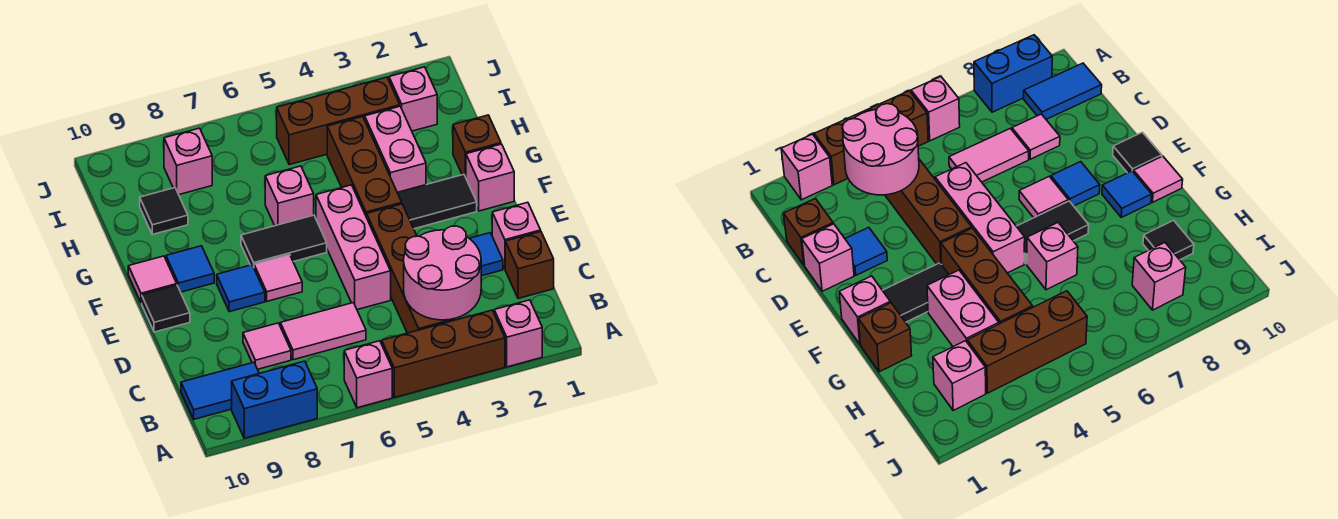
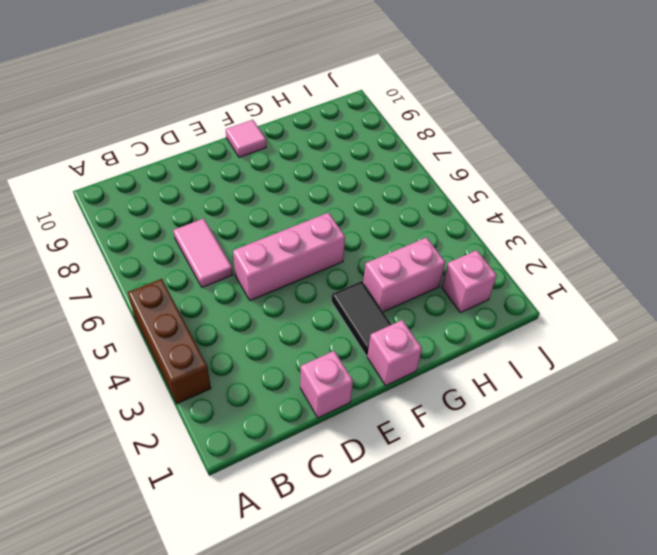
none -> pink 1x1 brick [494,300,542,367]
none -> pink 1x1 brick [344,341,392,408]
none -> blue 1x2 brick [232,361,317,438]

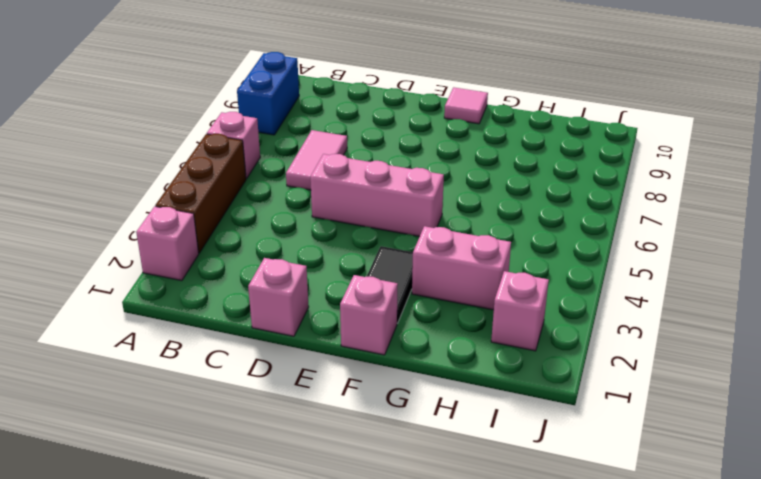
none -> brown 1x4 brick [367,204,454,333]
none -> blue 1x2 tile [181,362,259,419]
none -> brown 1x1 brick [505,232,554,298]

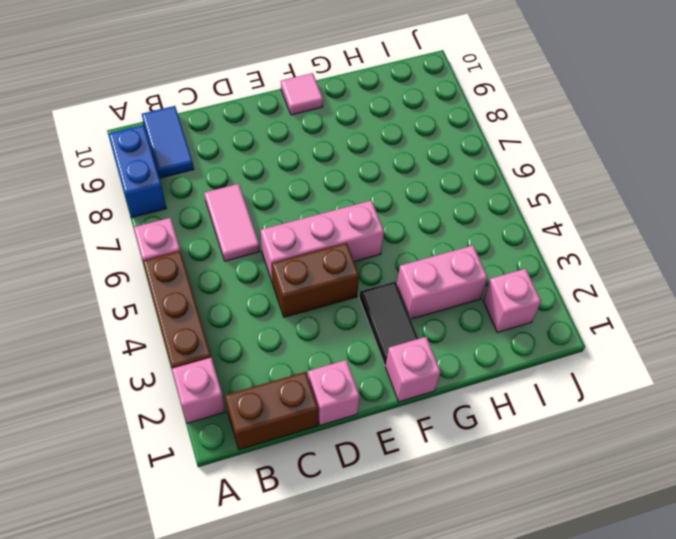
brown 1x2 brick [225,372,318,450] -> brown 1x1 brick [505,232,554,298]
brown 1x2 brick [272,243,359,317] -> brown 1x4 brick [367,204,454,333]
none -> pink 1x1 tile [243,323,291,369]
none -> blue 1x1 tile [469,233,503,276]
none -> pink 1x1 tile [254,255,302,301]

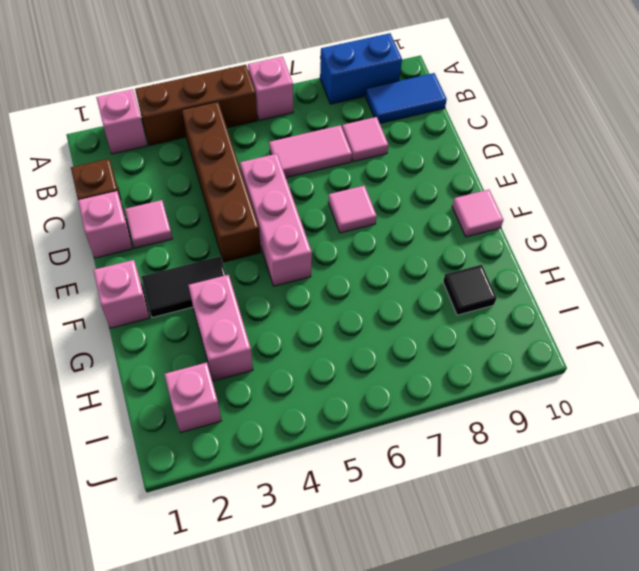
pink 1x1 tile [125,200,172,248] -> blue 1x1 tile [469,233,503,276]
none -> blue 1x1 tile [217,265,265,312]
none -> black 1x1 tile [142,285,190,332]
none -> brown 1x3 brick [327,117,402,217]

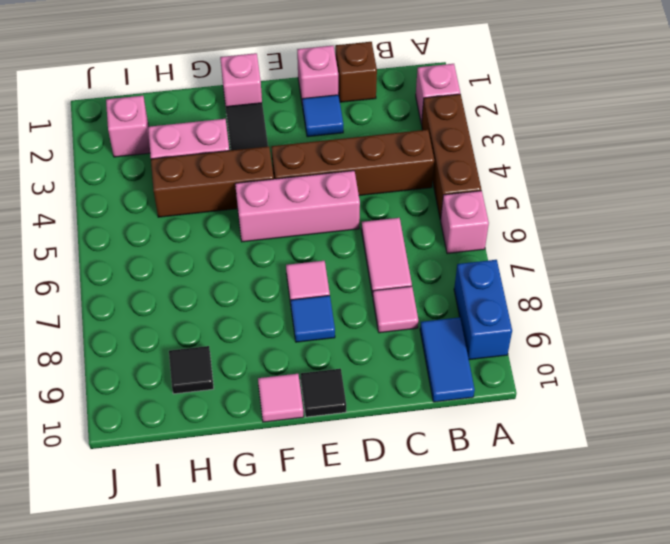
none -> black 1x2 tile [241,215,327,267]
none -> blue 1x1 tile [166,246,214,292]
none -> brown 1x1 brick [453,115,501,177]

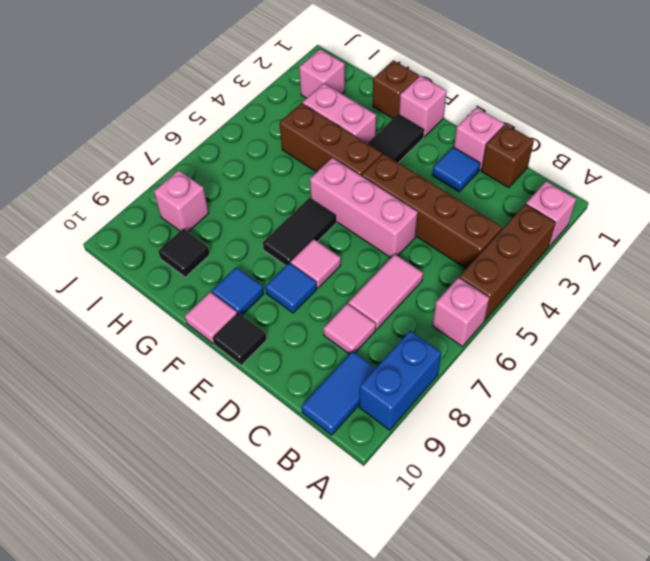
none -> pink 1x1 brick [265,166,314,226]
none -> brown 1x3 brick [277,77,400,165]
none -> pink 2x2 round brick [404,226,481,320]

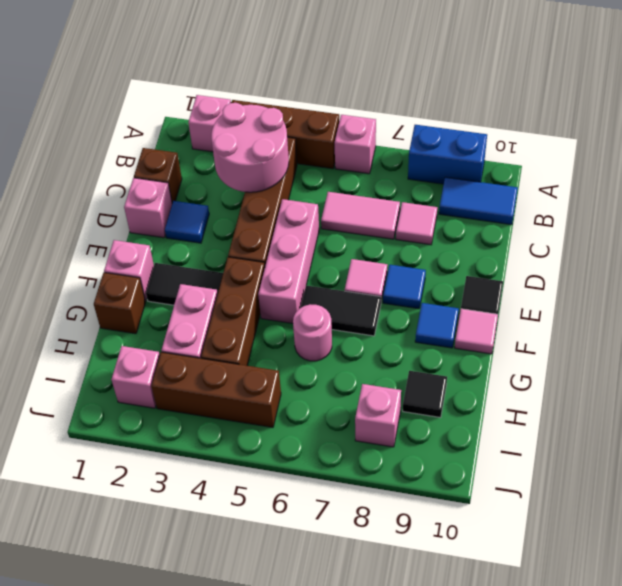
pink 1x1 round brick [293,304,332,361] -> pink 1x1 brick [265,166,314,226]

